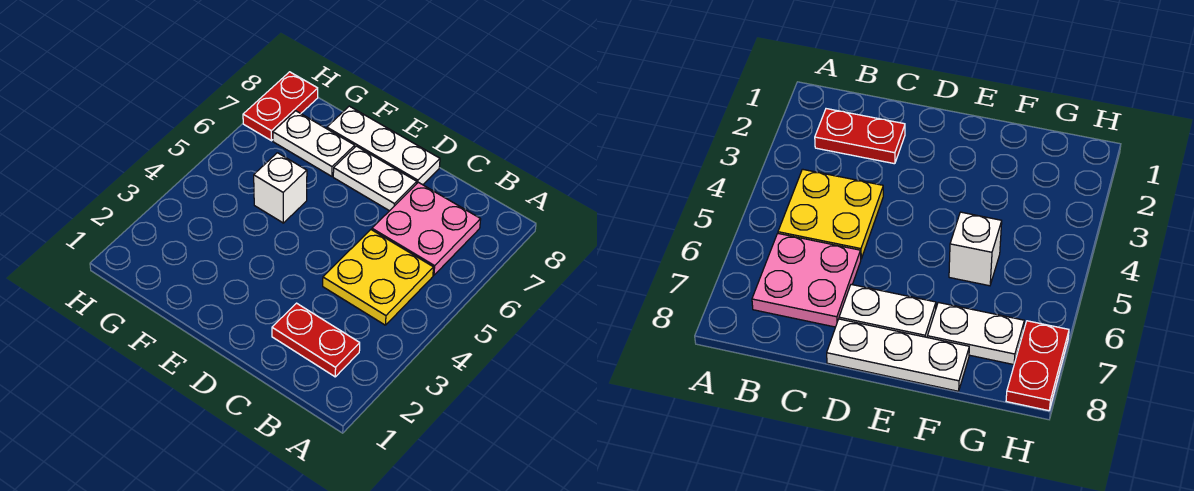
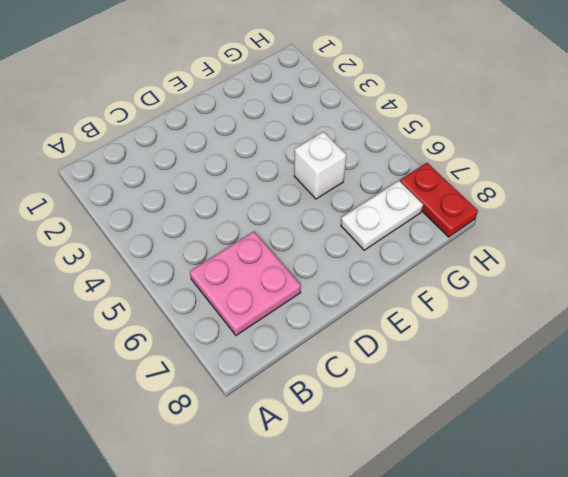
none -> red 1x2 plate [272,303,360,377]
none -> yellow 2x2 plate [323,230,433,325]

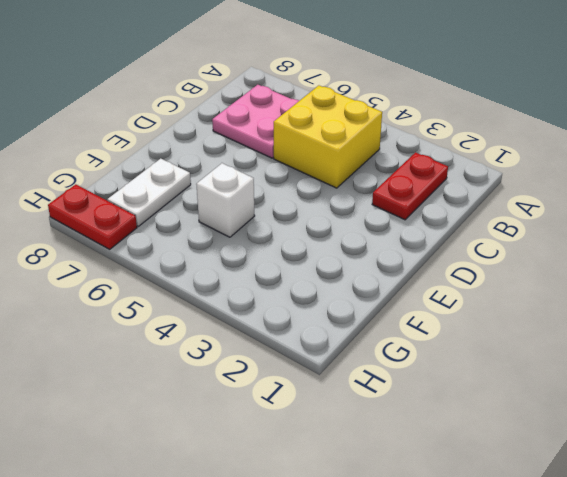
yellow 2x2 brick [274,85,382,188] -> yellow 2x2 plate [323,230,433,325]
none -> white 1x2 plate [333,146,417,211]
none -> white 1x3 plate [327,106,440,185]

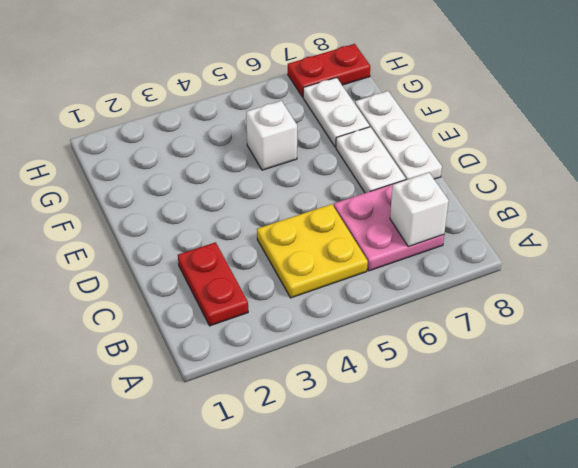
white 1x1 brick [390,173,449,247] -> none

